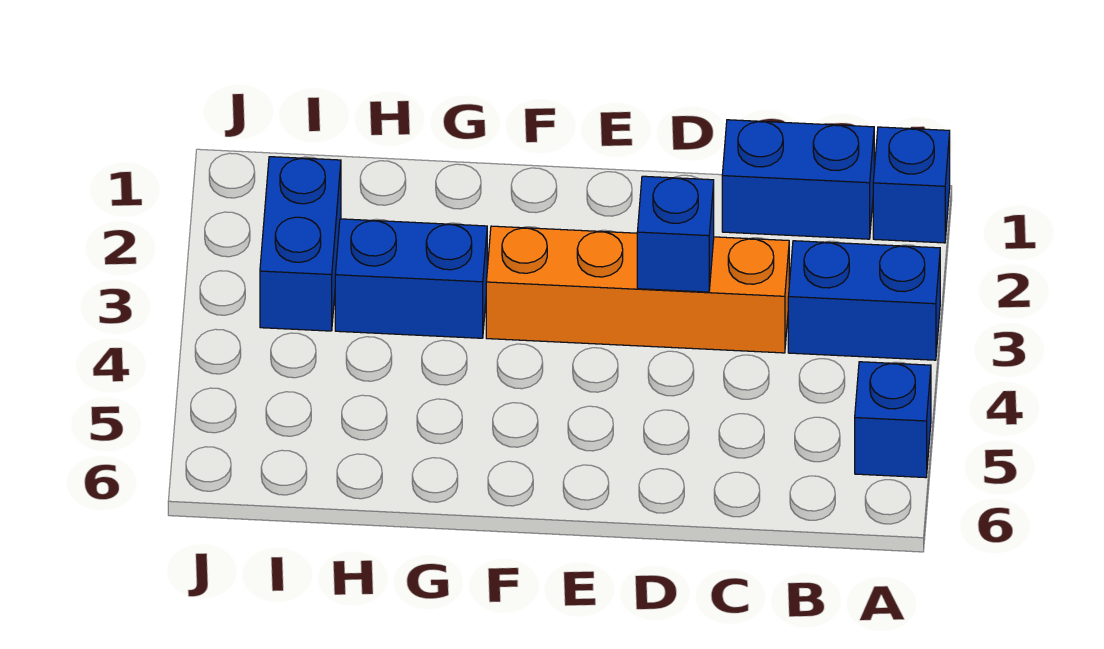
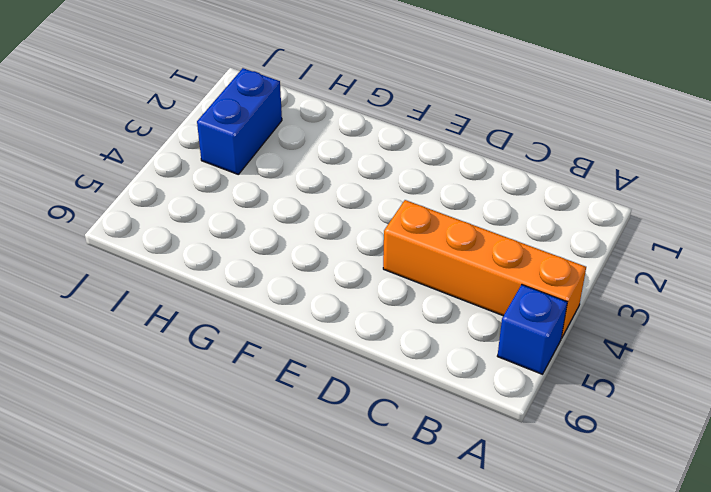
orange 1x4 brick [383,200,586,338] -> orange 1x4 brick moved to [486,226,789,353]
none -> blue 1x1 brick [873,127,950,243]
none -> blue 1x2 brick [788,241,940,360]

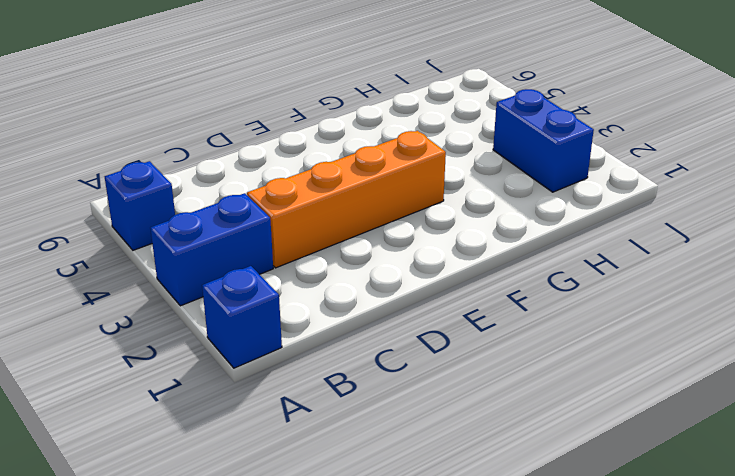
none -> blue 1x2 brick [722,120,874,239]
none -> blue 1x2 brick [335,219,487,338]

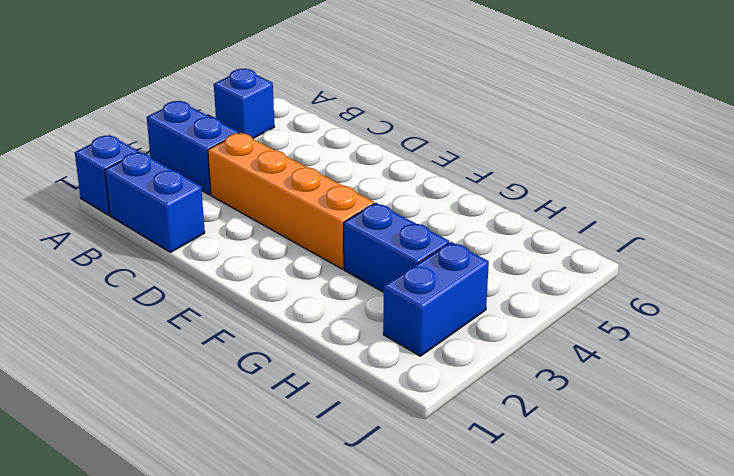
none -> blue 1x1 brick [637,176,714,292]

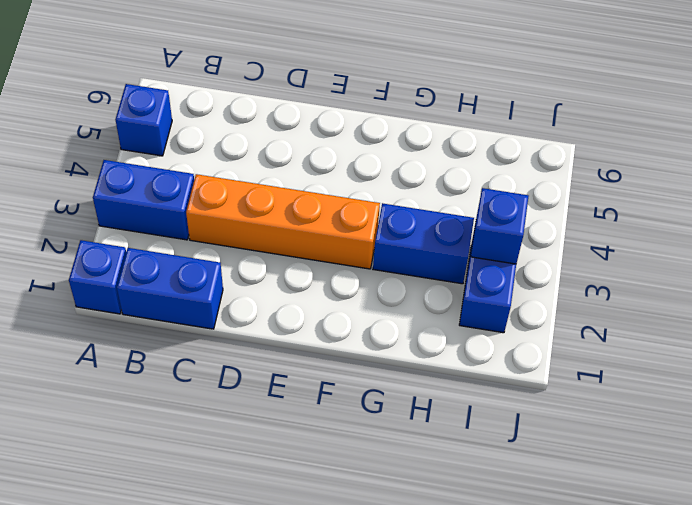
blue 1x1 brick [471,188,529,264] -> blue 1x1 brick moved to [637,176,714,292]

